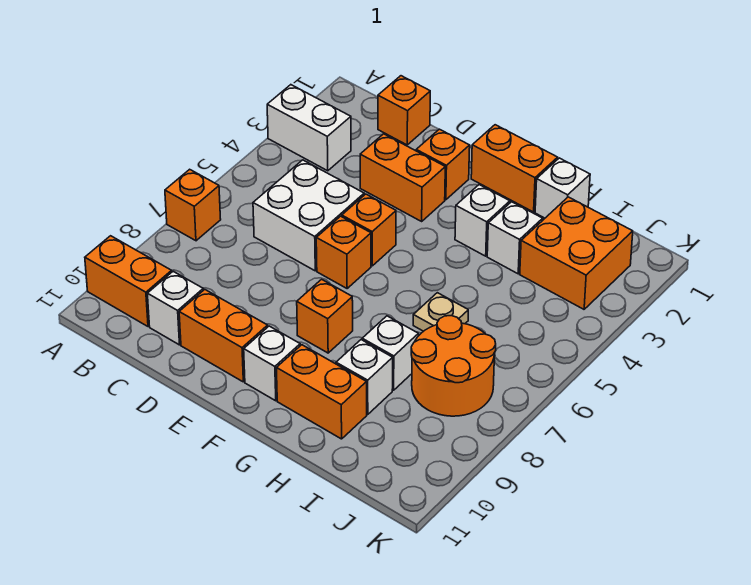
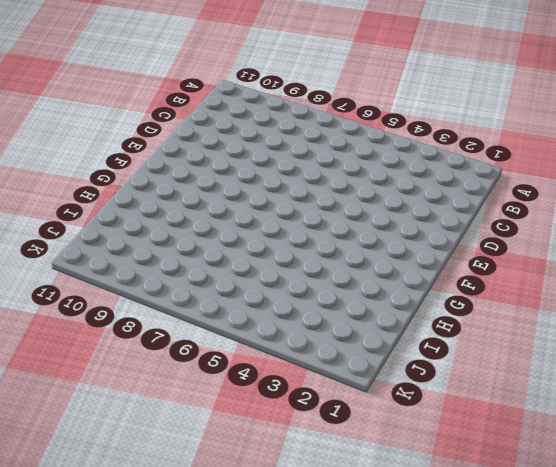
none -> white 1x2 brick [267,85,351,171]
none -> orange 1x1 brick [165,169,221,241]
none -> orange 1x2 brick [85,236,172,326]

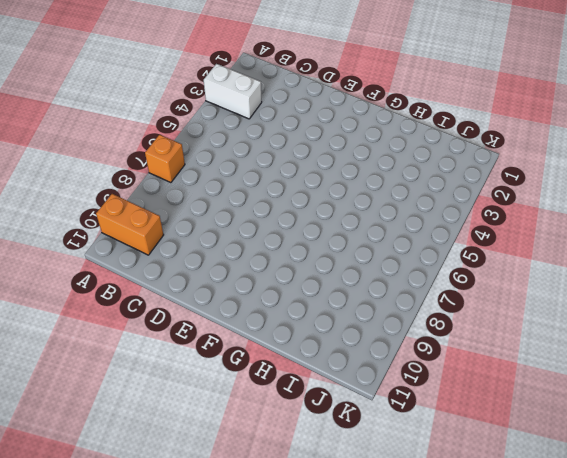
none -> orange 1x1 brick [378,76,430,145]
none -> white 2x2 brick [253,160,364,271]
none -> white 1x1 brick [147,271,203,345]

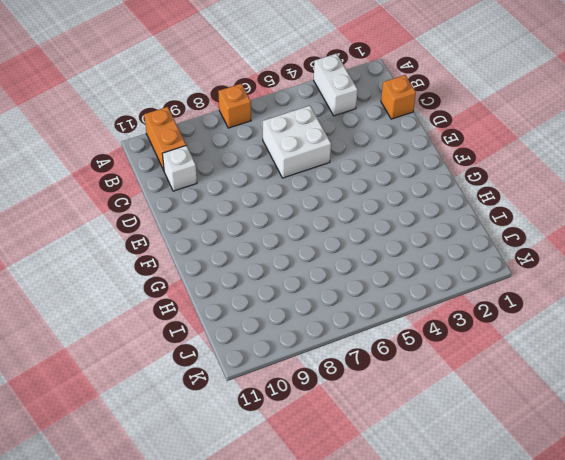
none -> orange 1x2 brick [360,134,445,221]
none -> orange 1x2 brick [179,290,268,382]
none -> orange 1x1 brick [416,129,470,200]

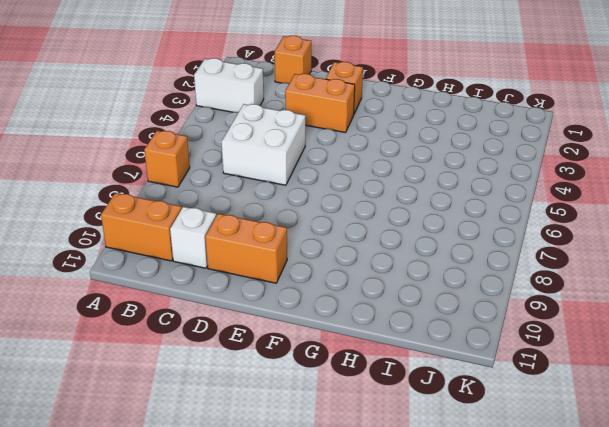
none -> orange 1x1 brick [342,194,396,266]
none -> orange 1x1 brick [316,216,371,288]
none -> orange 1x2 brick [471,125,558,212]

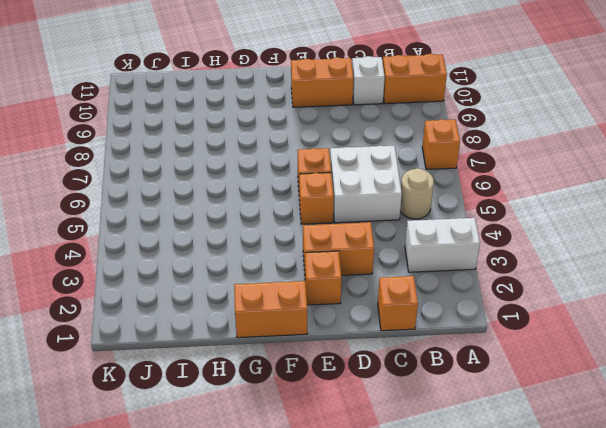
tan 1x1 round brick [400,168,434,219] -> none
none -> orange 1x1 brick [297,279,353,353]
none -> white 1x1 brick [244,326,300,401]
none -> white 1x1 brick [455,185,510,256]

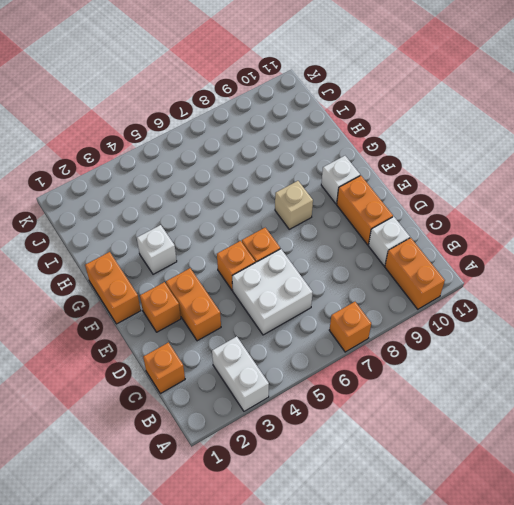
tan 1x1 brick [275,181,313,229] -> orange 1x1 brick [297,279,353,353]
none -> orange 1x2 brick [276,345,367,439]
none -> white 1x1 brick [535,158,590,218]
none -> white 1x1 brick [487,202,543,274]

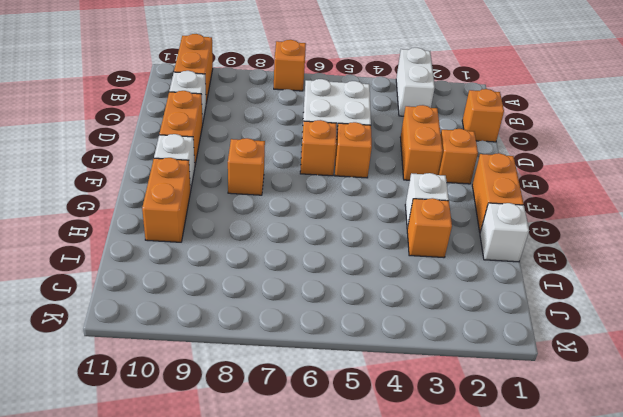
orange 1x1 brick [407,198,452,258] -> white 1x1 brick [487,202,543,274]
none -> tan 1x1 plate [413,293,468,331]
none -> white 1x1 brick [362,316,418,390]
none -> white 1x1 brick [336,340,393,415]

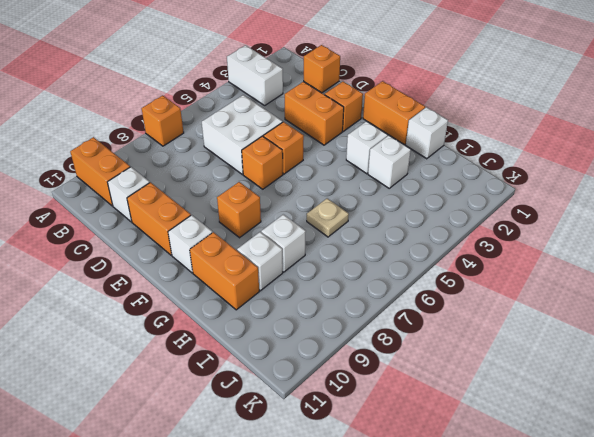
none -> orange 2x2 brick [520,197,633,309]
none -> orange 2x2 round brick [411,316,496,416]

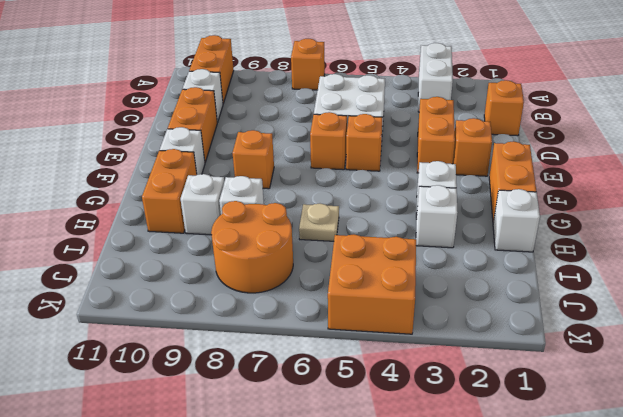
orange 2x2 brick [328,234,416,334] -> orange 2x2 brick moved to [520,197,633,309]

